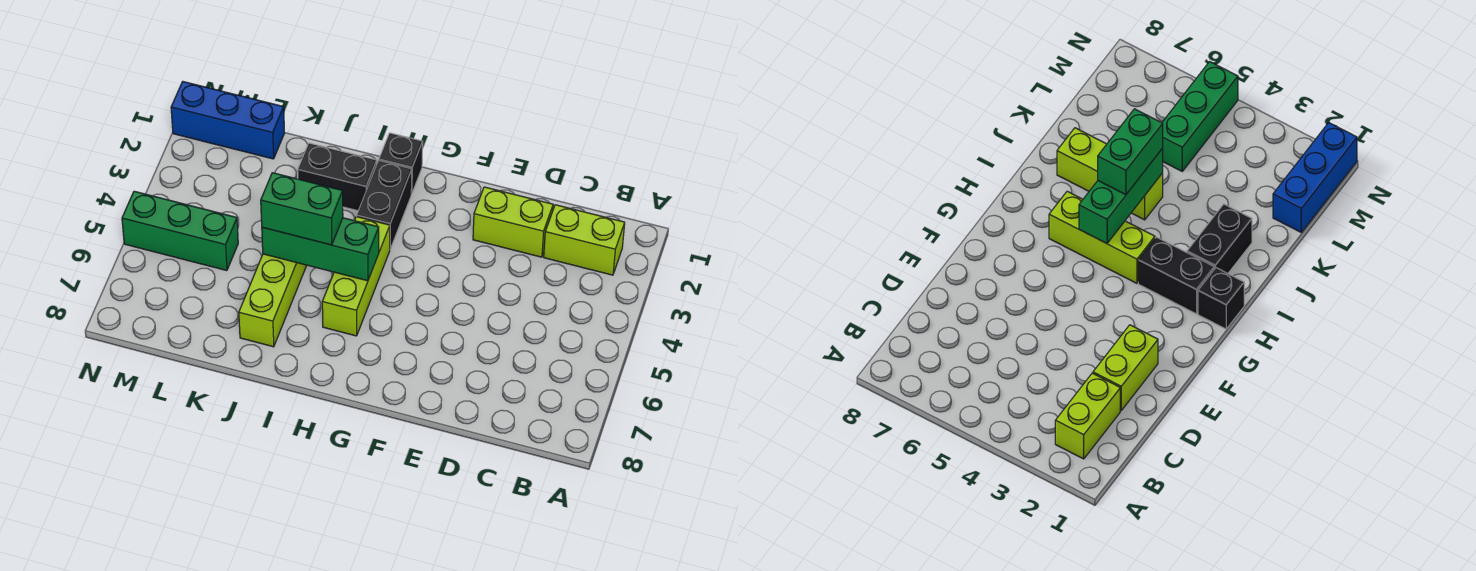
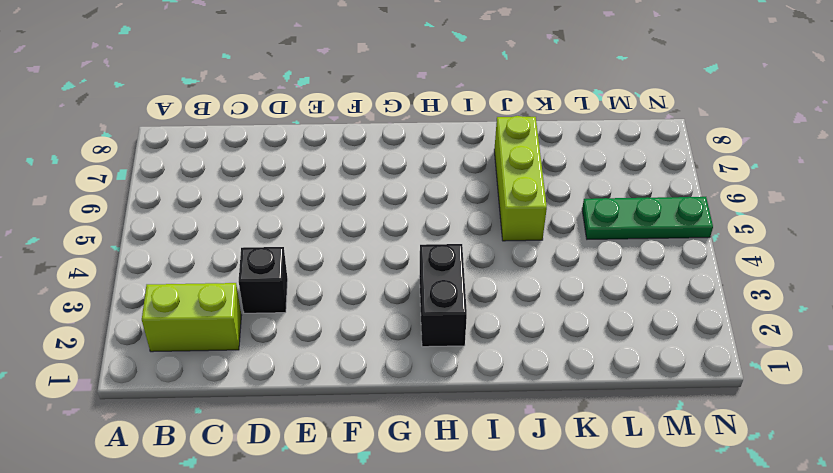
black 1x1 brick [239,247,288,313] -> black 1x1 brick moved to [379,133,423,194]
green 1x3 plate [582,197,713,239] -> green 1x3 brick [122,191,238,271]
none -> lime 1x2 brick [473,187,553,257]
none -> lime 1x3 brick [322,217,390,336]

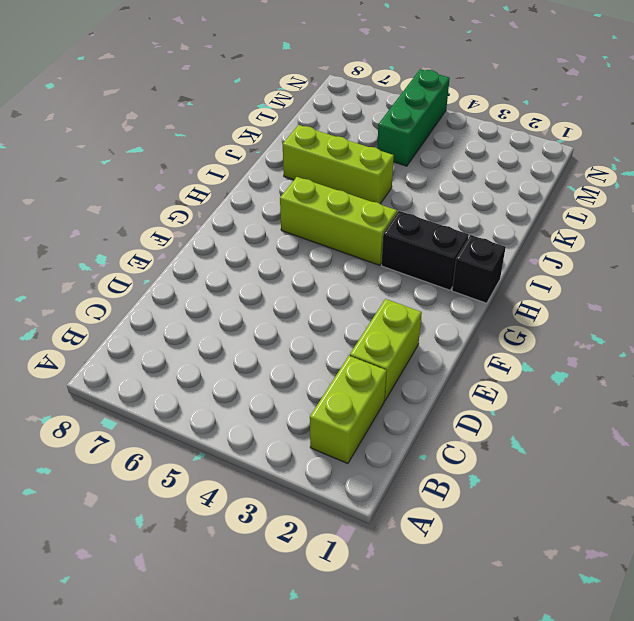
none -> black 1x2 brick [298,143,377,211]
none -> blue 1x3 brick [171,82,285,159]

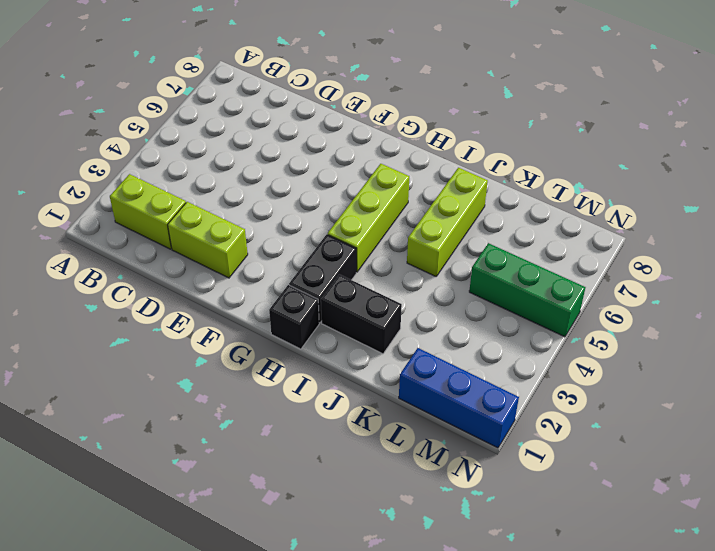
none -> green 1x3 brick [262,218,379,281]
none -> green 1x2 brick [261,173,343,245]

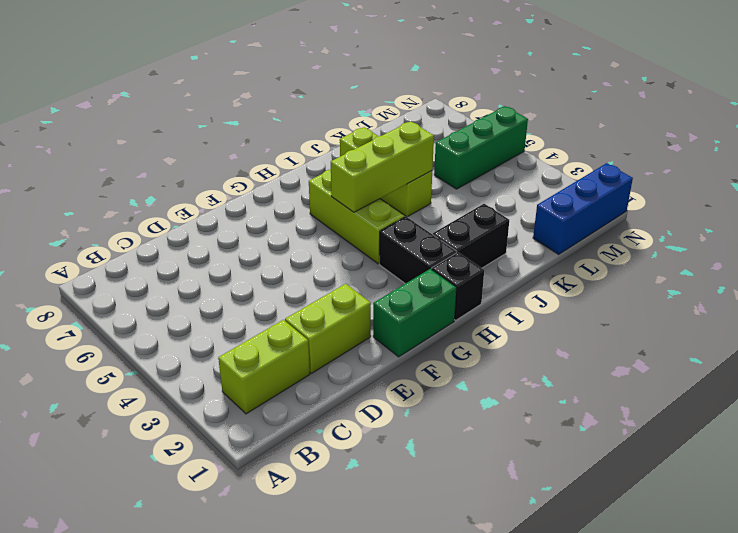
green 1x2 brick [373,269,457,357] -> green 1x2 brick moved to [261,173,343,245]
lime 1x3 brick [331,121,434,212] -> green 1x3 brick [262,218,379,281]

